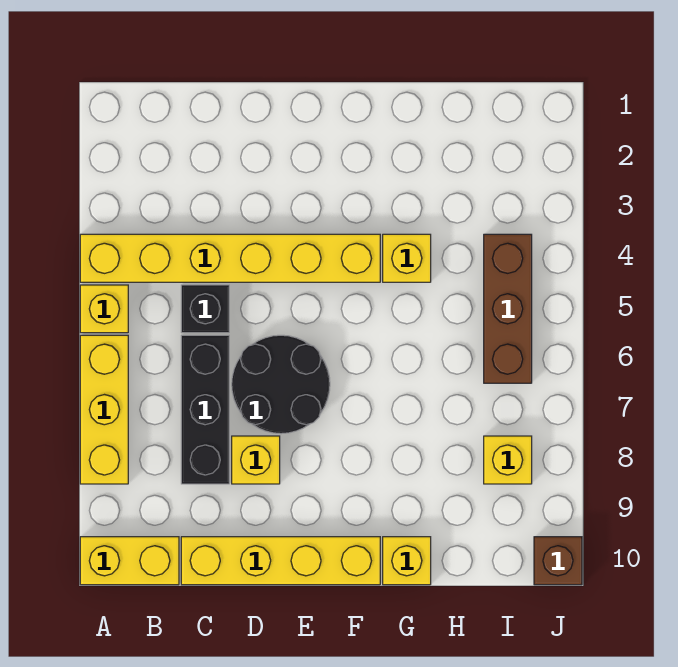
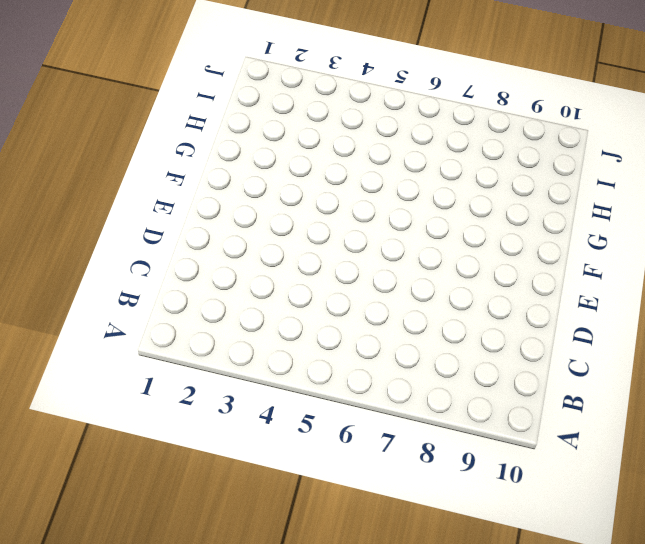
none -> yellow 1x6 brick [80,234,380,282]
none -> yellow 1x1 brick [80,285,128,333]
none -> yellow 1x3 brick [80,335,128,484]

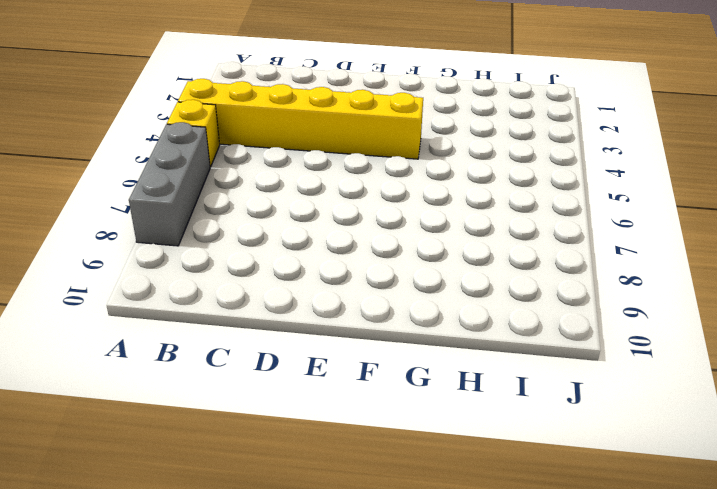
grey 1x3 brick [129,122,210,246] -> yellow 1x3 brick [80,335,128,484]
none -> yellow 1x2 brick [80,537,179,585]
none -> black 1x1 brick [181,285,229,333]
none -> black 1x3 brick [181,335,229,484]

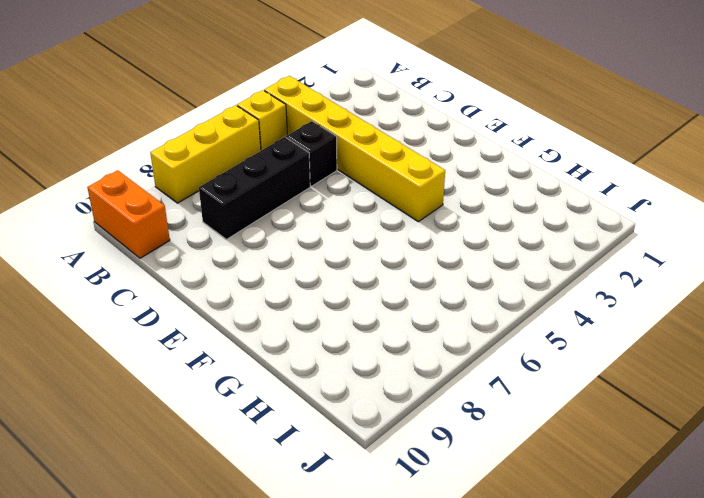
orange 1x2 brick [87,170,170,258] -> yellow 1x2 brick [80,537,179,585]
none -> yellow 1x4 brick [181,537,380,585]
none -> black 2x2 round brick [232,335,330,434]
none -> yellow 1x1 brick [232,436,280,484]

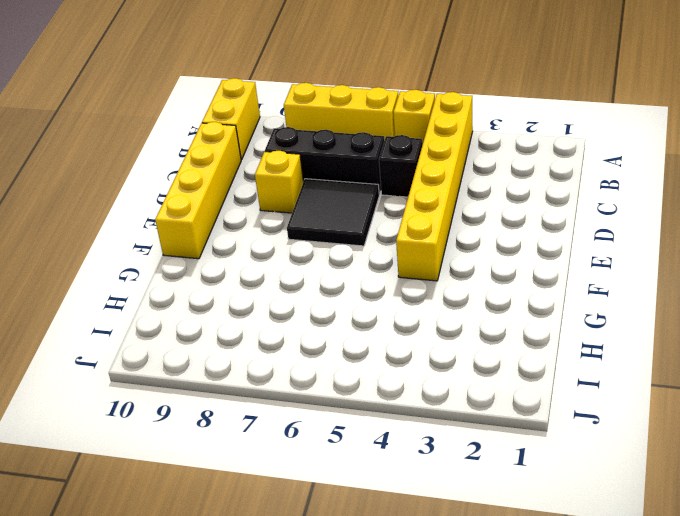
black 2x2 tile [287,179,379,246] -> black 2x2 round brick [232,335,330,434]
none -> yellow 1x1 brick [383,234,431,282]
none -> yellow 1x1 brick [383,537,431,585]
none -> brown 1x3 brick [484,234,532,383]

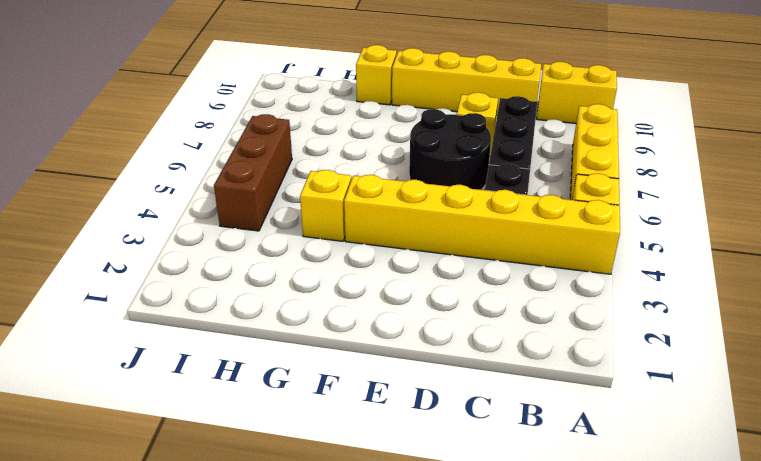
none -> yellow 1x1 brick [484,436,532,484]
none -> brown 1x1 brick [534,537,582,585]

